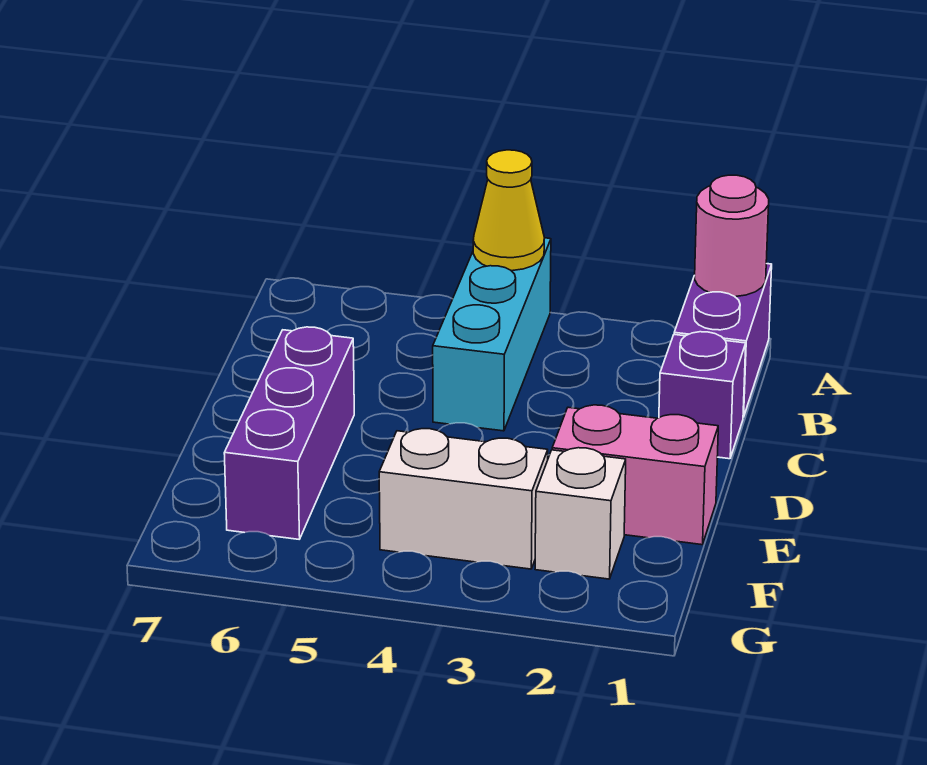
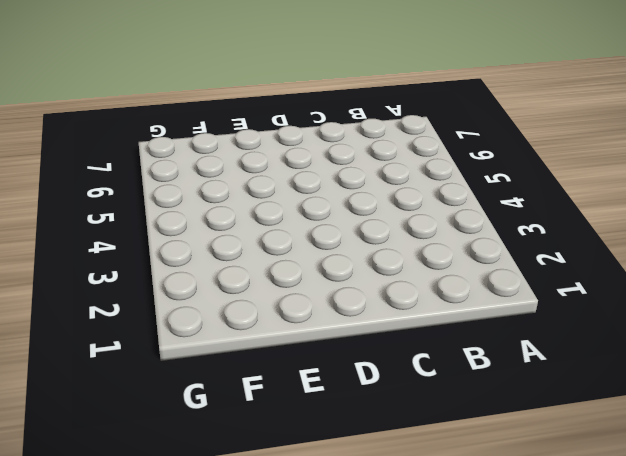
none -> purple 1x2 brick [674,264,772,417]
none -> cyan 1x3 brick [433,238,551,431]

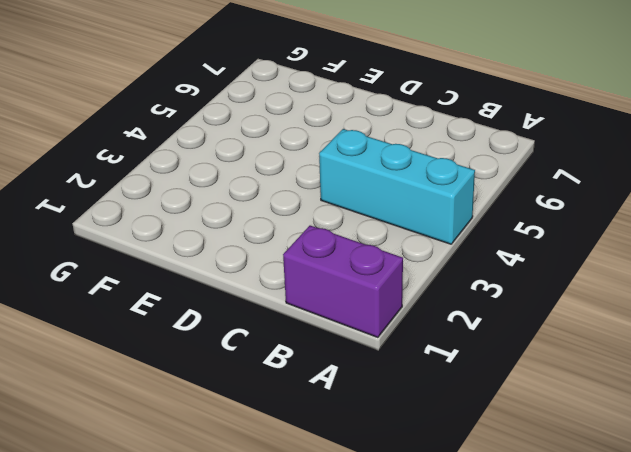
none -> purple 1x1 brick [659,332,746,459]
none -> purple 1x3 brick [224,327,354,539]

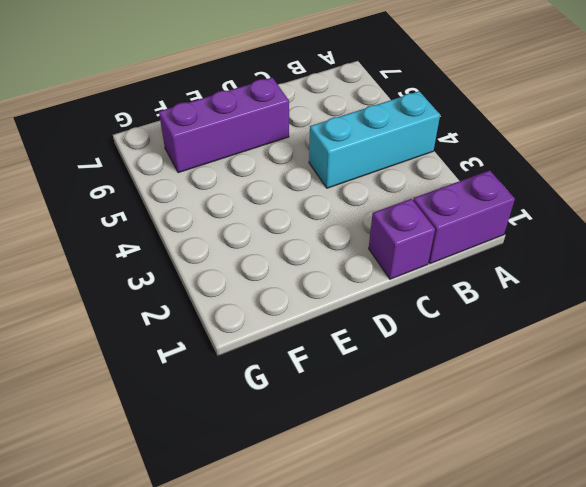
none -> pink 1x2 brick [552,405,718,545]
none -> white 1x1 brick [535,448,626,579]

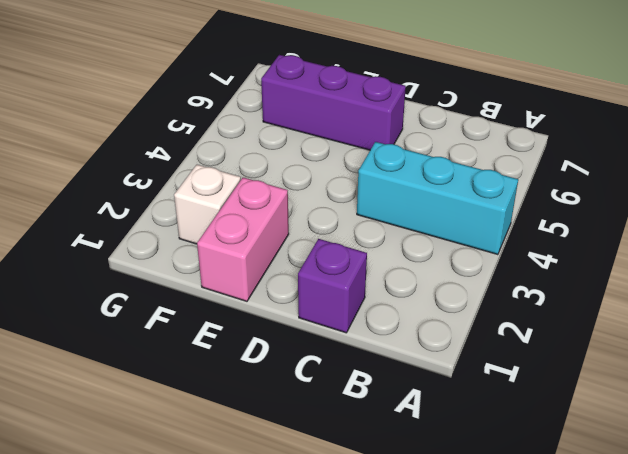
none -> purple 1x2 brick [674,264,772,417]
none -> white 1x2 brick [379,429,548,569]

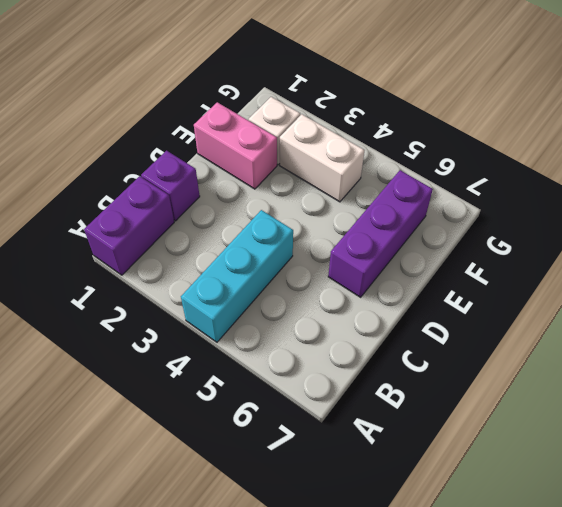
none -> pink 1x1 round brick [695,175,769,297]
none -> yellow 1x1 cone [473,150,544,271]

